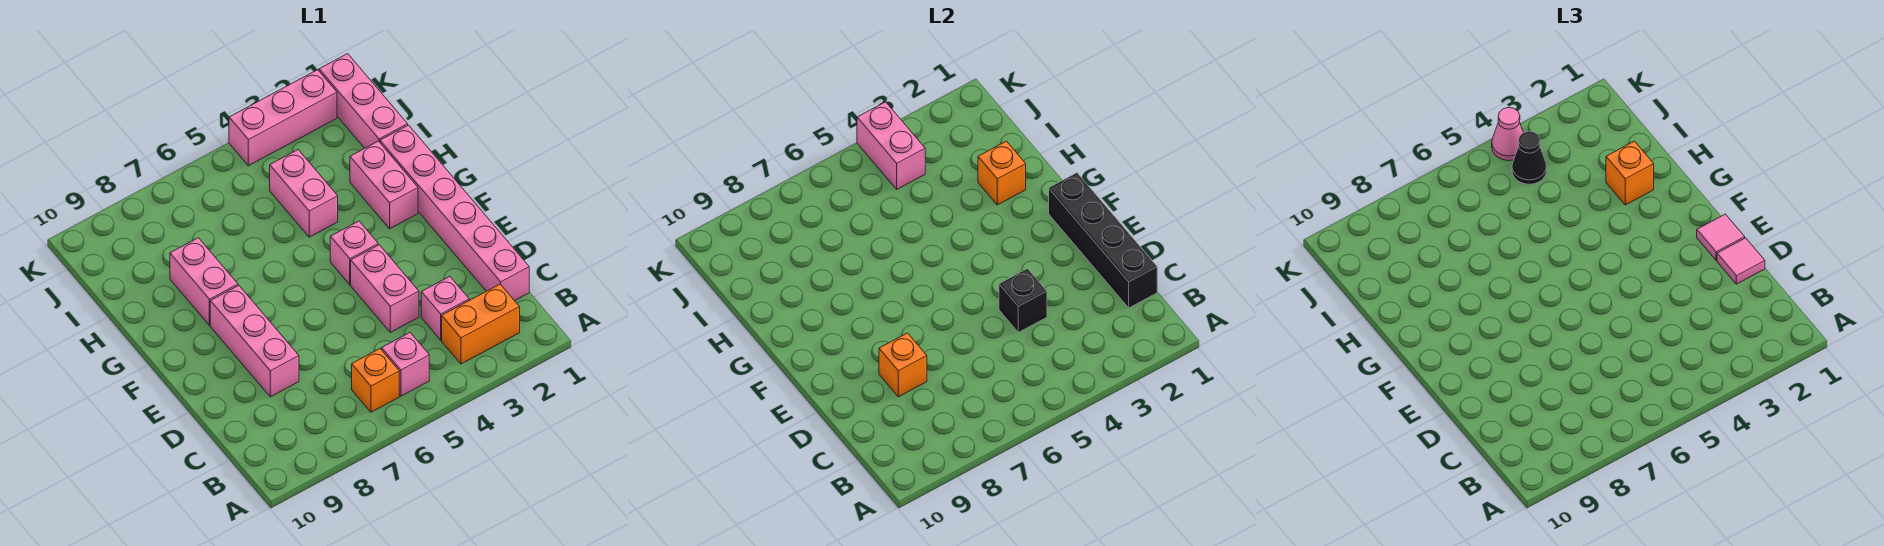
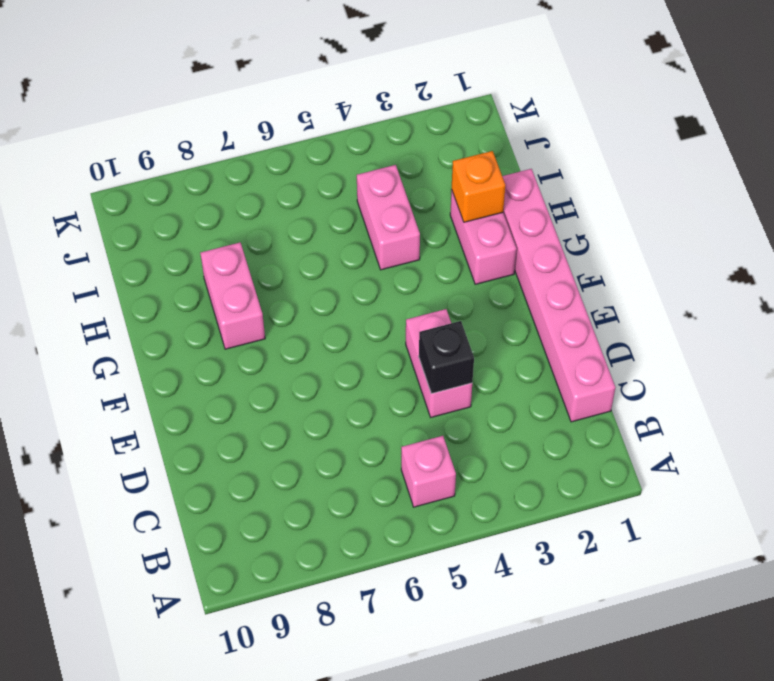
none -> orange 1x2 brick [442,284,520,364]
none -> orange 1x1 brick [352,349,399,412]
none -> pink 1x1 brick [421,276,469,340]

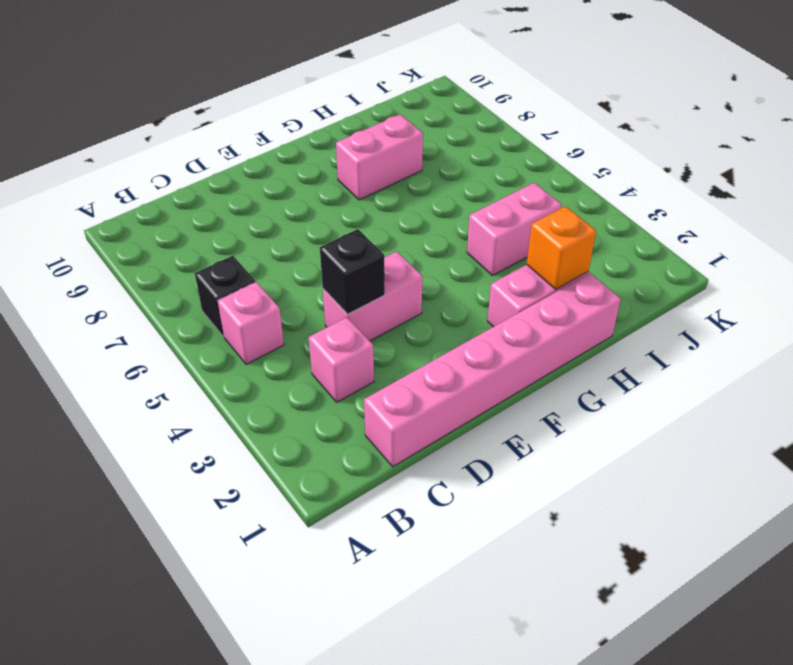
black 1x1 brick [195,256,255,336] -> orange 1x1 brick [352,349,399,412]
none -> orange 1x2 brick [442,284,520,364]
none -> pink 1x3 brick [210,285,299,397]
none -> pink 1x1 brick [330,221,378,285]

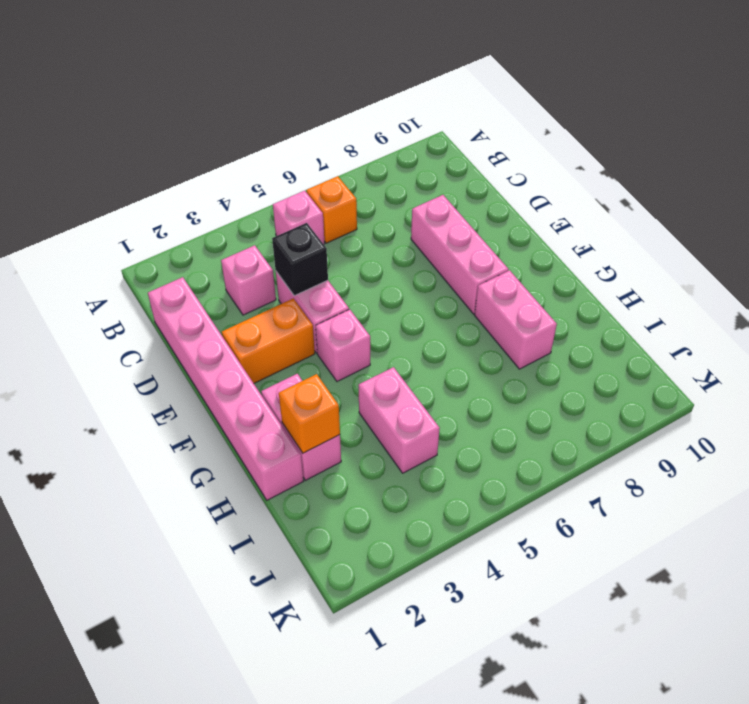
orange 1x2 brick [222,298,315,383] -> orange 1x2 brick moved to [442,284,520,364]
none -> pink 1x3 brick [319,54,408,148]
none -> pink 1x3 brick [229,70,337,166]
none -> black 1x4 brick [1049,173,1157,308]

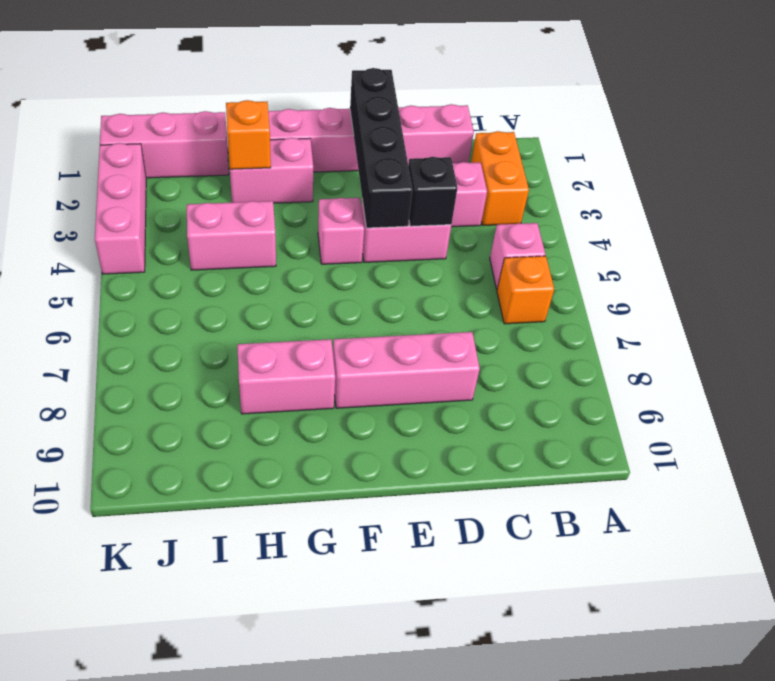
black 1x4 brick [350,68,412,228] -> black 1x4 brick turned to [1049,173,1157,308]
none -> orange 1x1 brick [879,333,927,397]
none -> pink 1x2 brick [857,102,925,189]
none -> pink 1x1 tile [1717,238,1765,284]

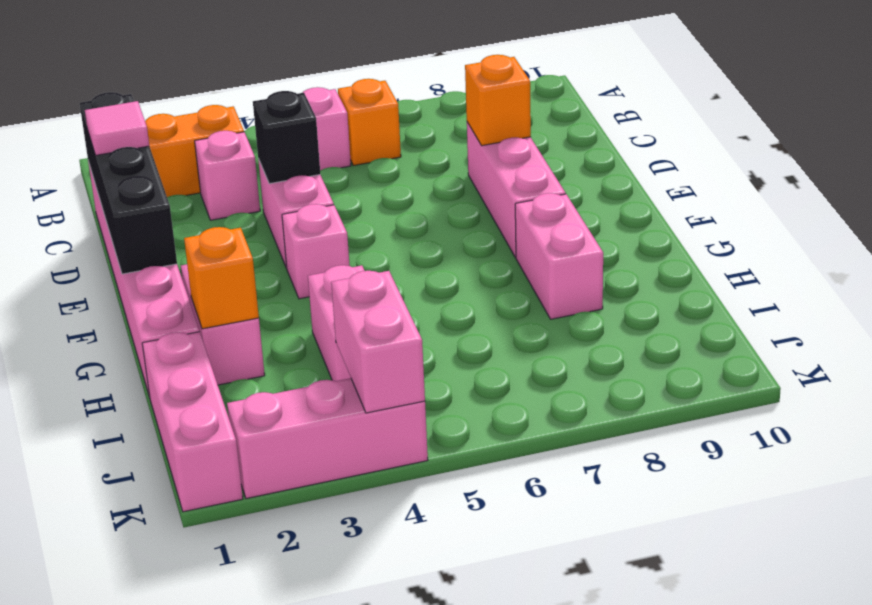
none -> pink 1x1 tile [1697,214,1745,260]
none -> orange 1x1 brick [1606,141,1654,205]
none -> black 1x1 cone [1512,131,1547,184]

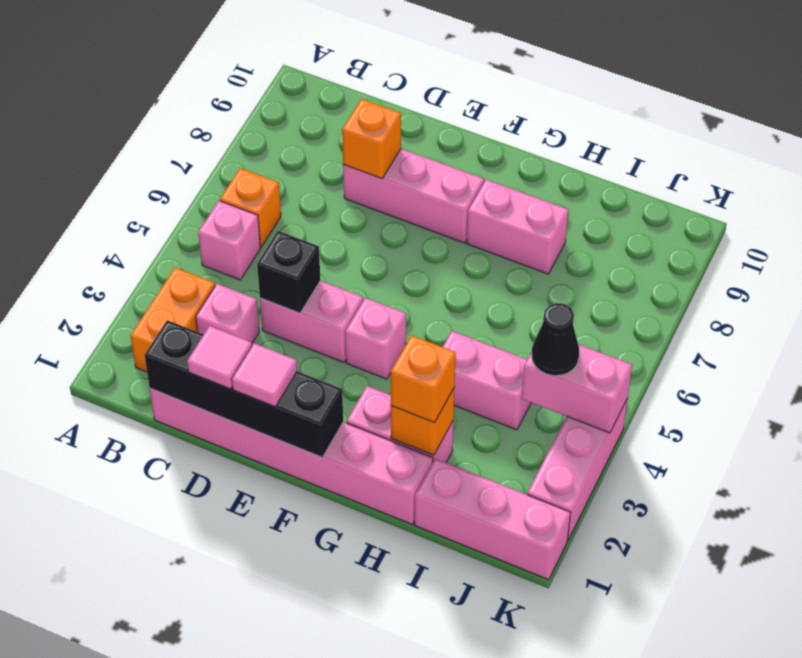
none -> pink 1x1 cone [1492,107,1523,161]

